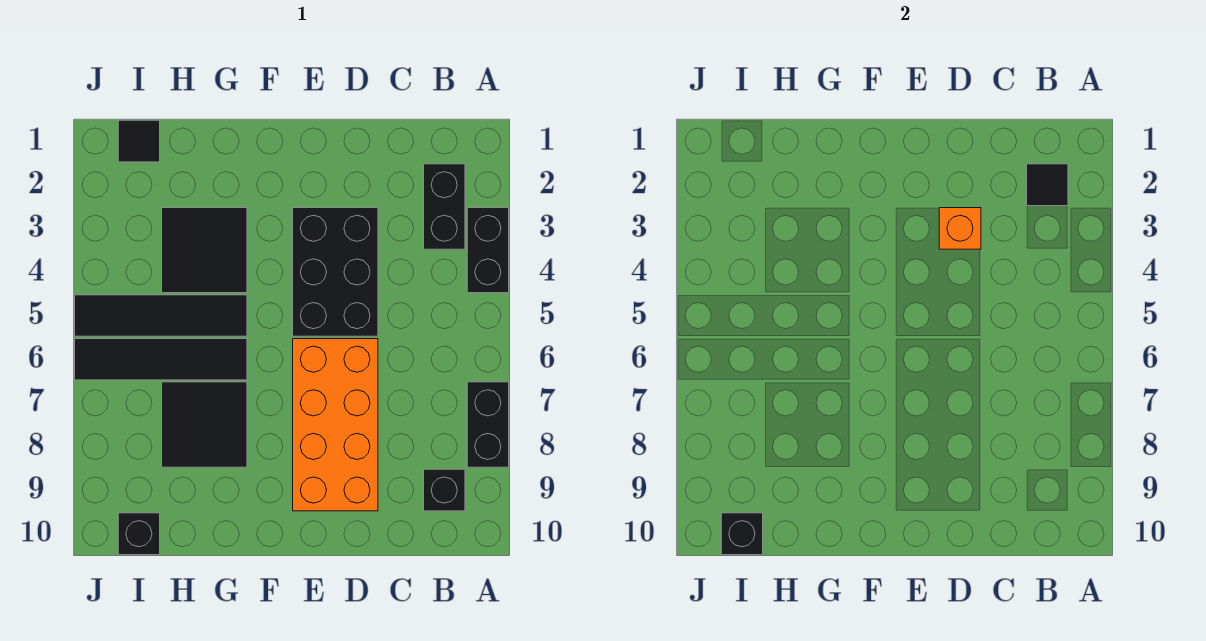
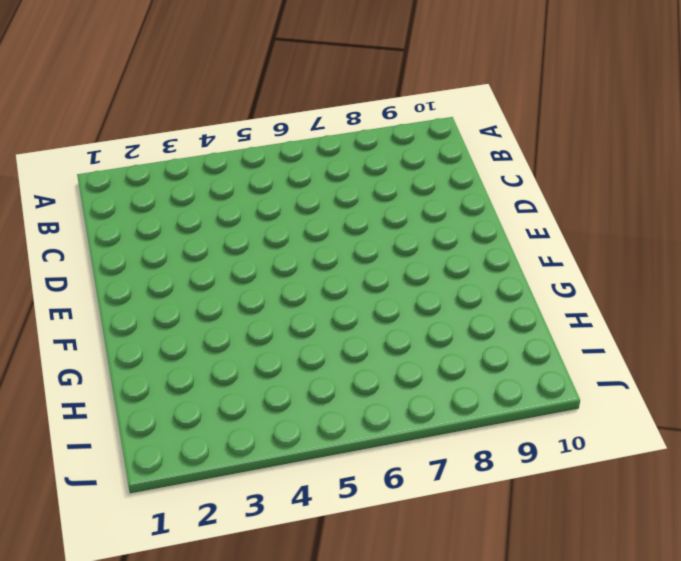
none -> black 1x2 brick [467,208,509,293]
none -> black 1x2 brick [467,382,509,467]
none -> black 1x2 brick [424,164,465,249]

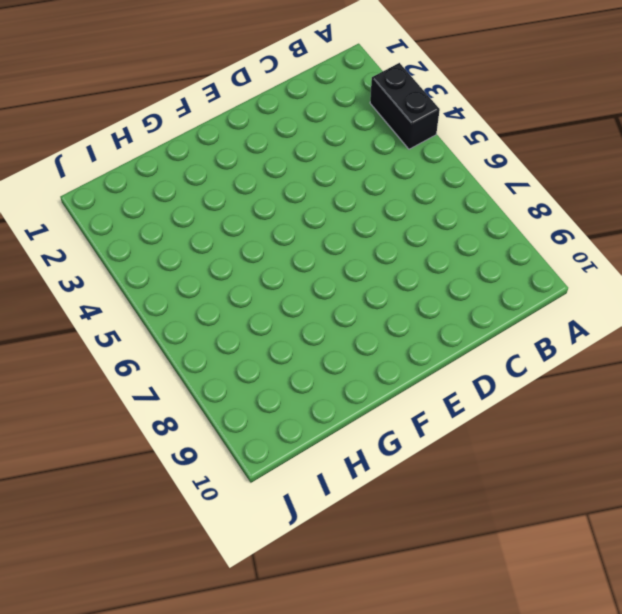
none -> black 1x2 brick [467,382,509,467]
none -> black 1x2 brick [424,164,465,249]
none -> black 1x1 brick [424,469,465,511]

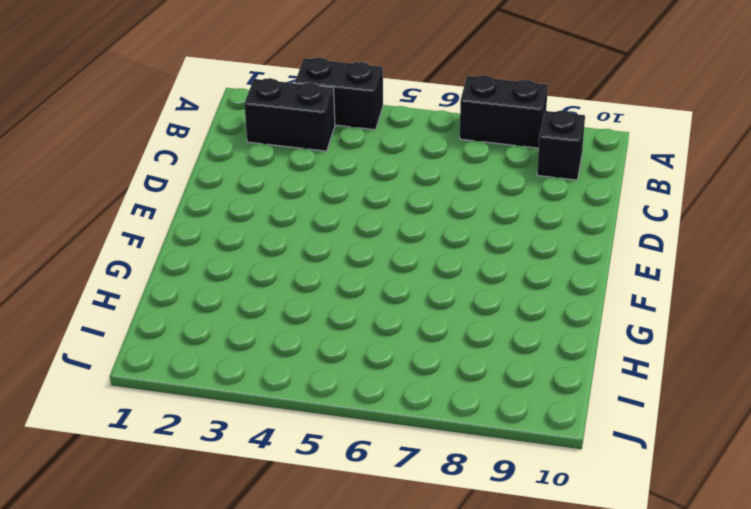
none -> black 2x3 brick [293,208,378,336]
none -> orange 2x4 brick [293,339,378,511]
none -> black 2x2 tile [162,208,247,293]

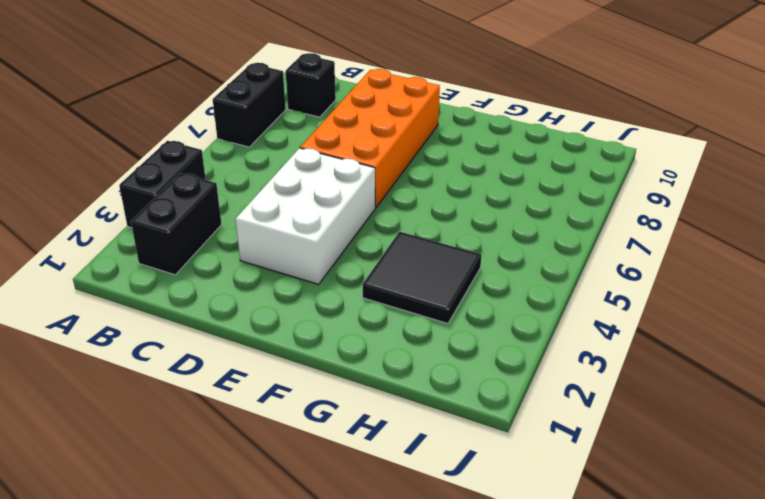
white 2x3 brick [236,148,375,284] -> black 2x3 brick [293,208,378,336]
none -> black 1x4 tile [75,295,247,336]
none -> black 1x4 tile [75,339,247,380]
none -> black 2x2 tile [162,382,247,467]

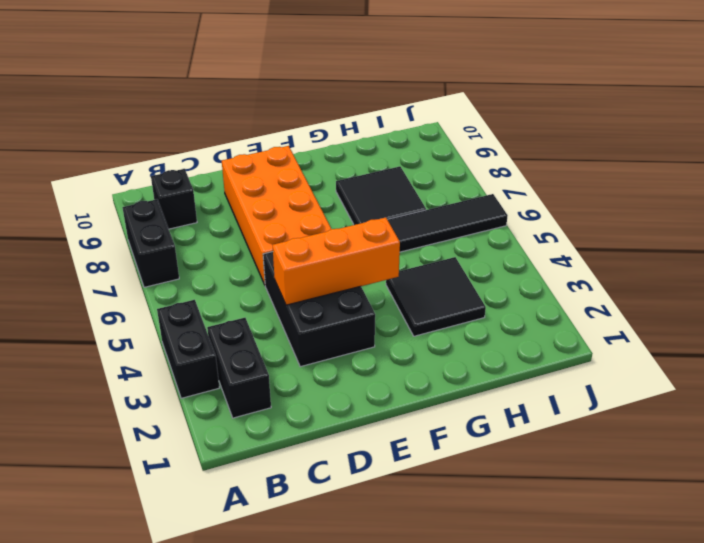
orange 1x3 brick [273,218,400,305] -> none
none -> black 1x4 tile [75,295,247,336]
none -> black 1x1 tile [118,120,160,162]
none -> black 1x1 brick [118,513,160,555]

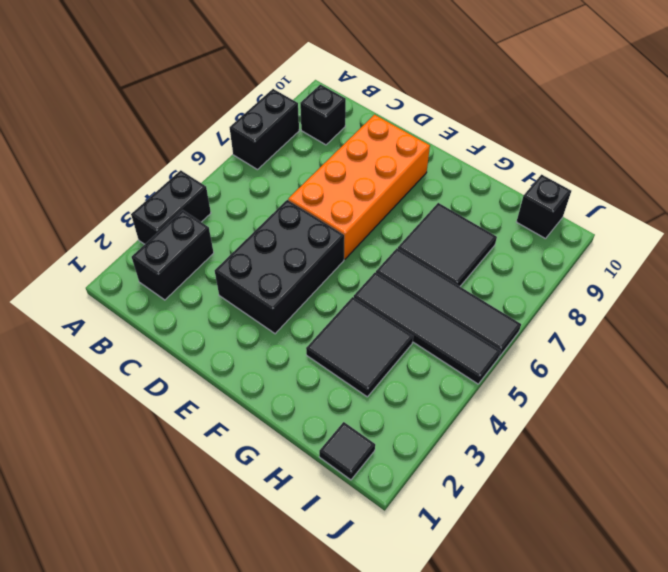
none -> black 1x1 tile [1027,164,1068,206]
none -> orange 1x1 brick [939,208,981,249]
none -> black 1x1 brick [721,513,763,555]

